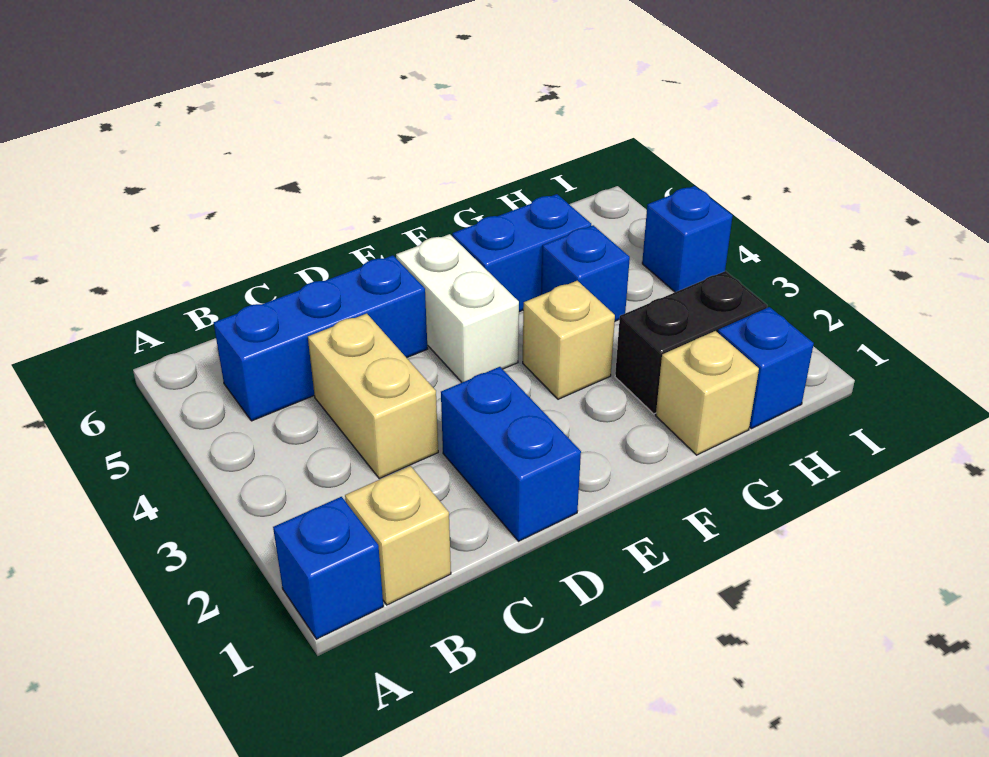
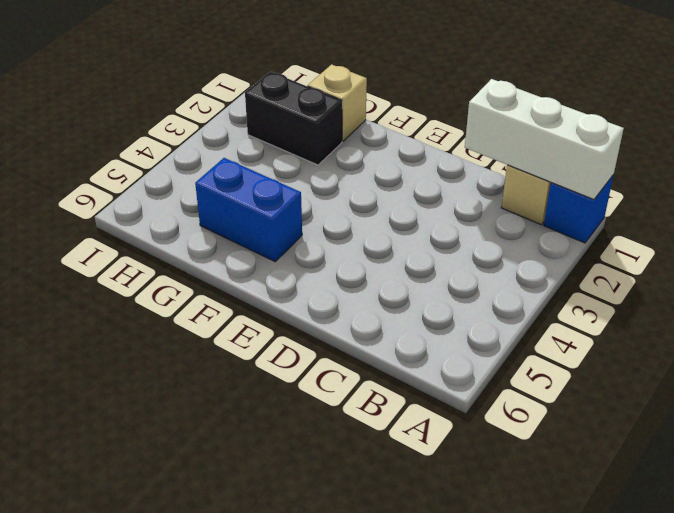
white 1x3 brick [465,79,624,199] -> none
none -> blue 1x3 brick [214,255,427,421]
none -> tan 1x2 brick [308,314,438,479]
none -> blue 1x2 brick [441,367,581,541]

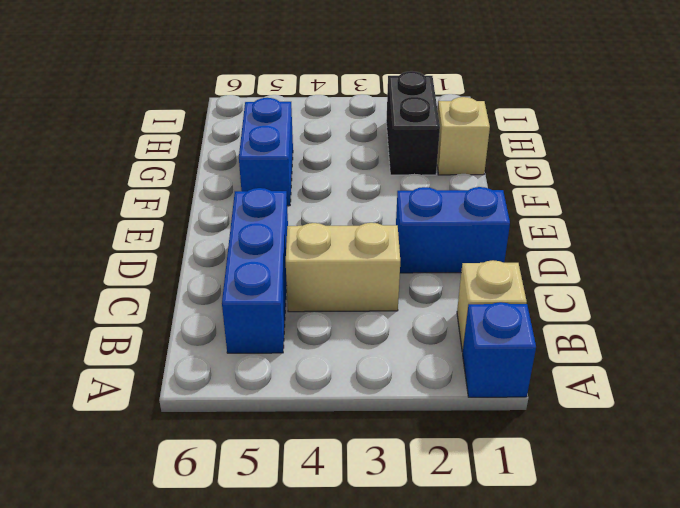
none -> white 1x2 brick [396,234,519,382]
none -> tan 1x1 brick [523,281,615,399]
none -> blue 1x1 brick [541,225,630,321]

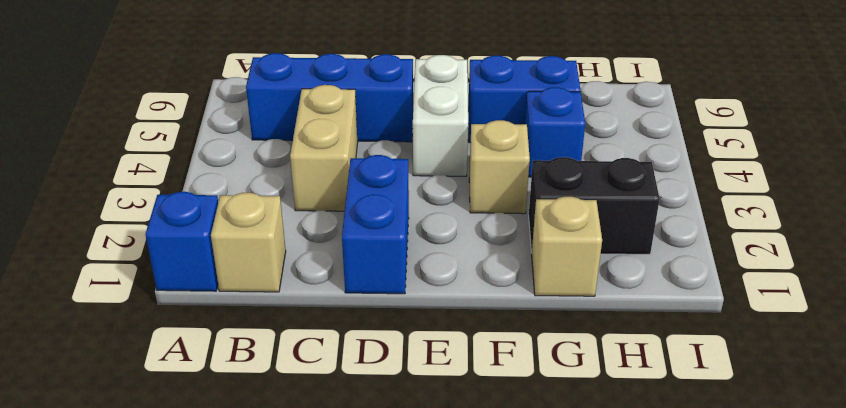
none -> blue 1x1 brick [718,307,814,429]
none -> blue 1x1 brick [642,186,733,292]

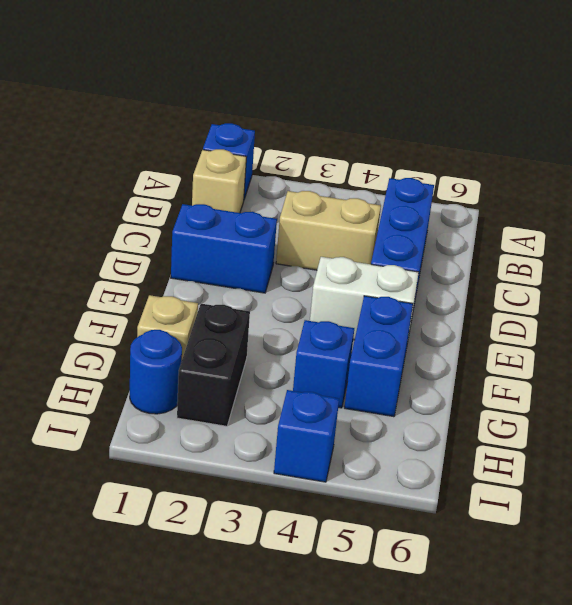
blue 1x1 round brick [130,330,182,414] -> blue 1x1 brick [718,307,814,429]
none -> tan 1x1 brick [523,281,615,399]

